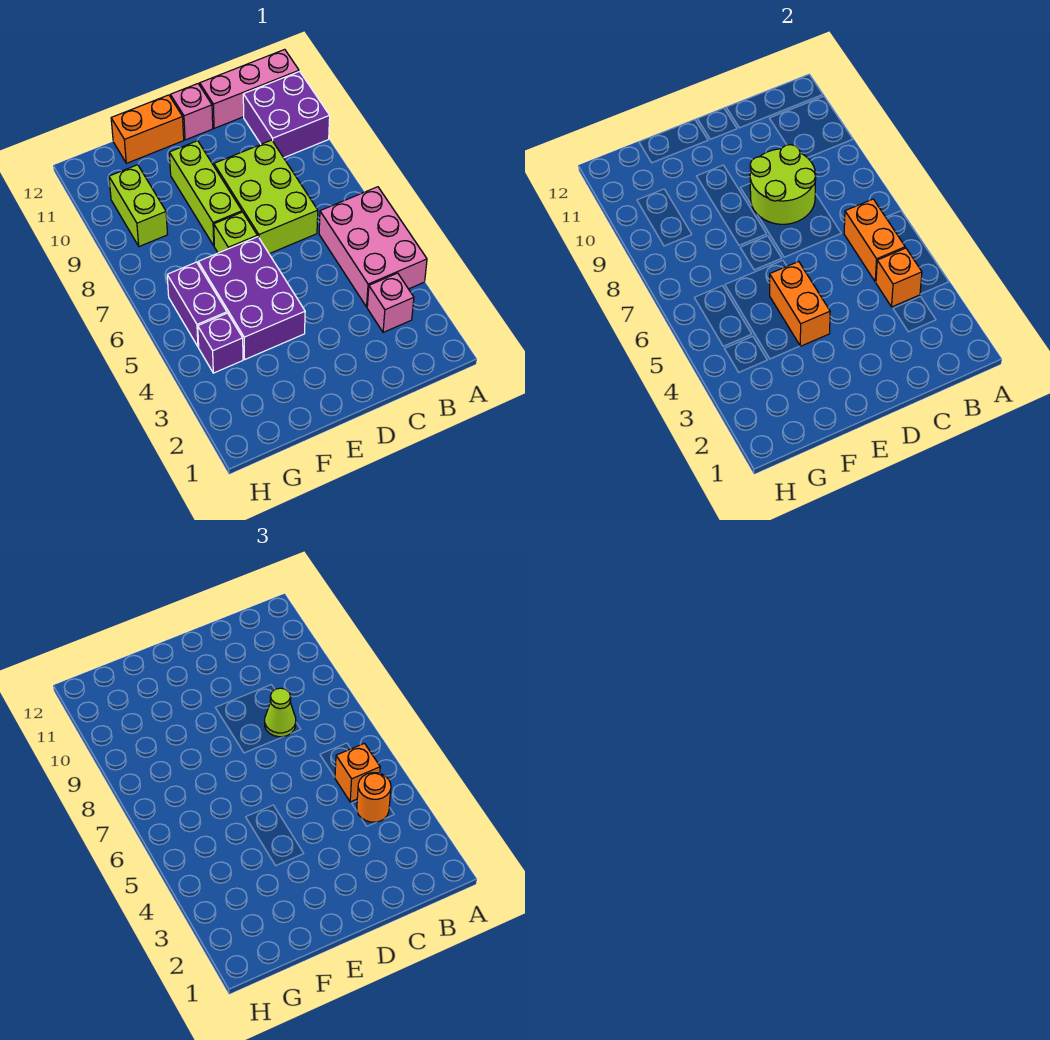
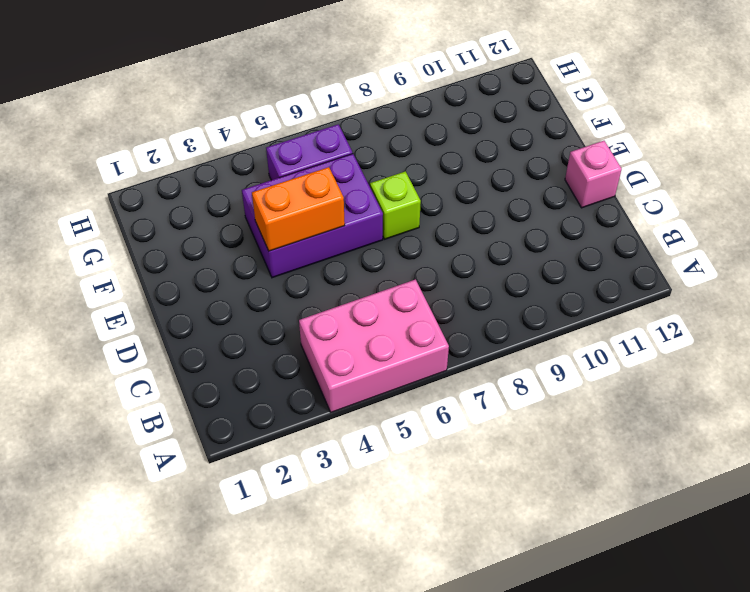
none -> purple 2x2 brick [243,71,330,158]
none -> pink 1x3 brick [200,49,299,128]
none -> pink 1x1 brick [367,273,414,332]

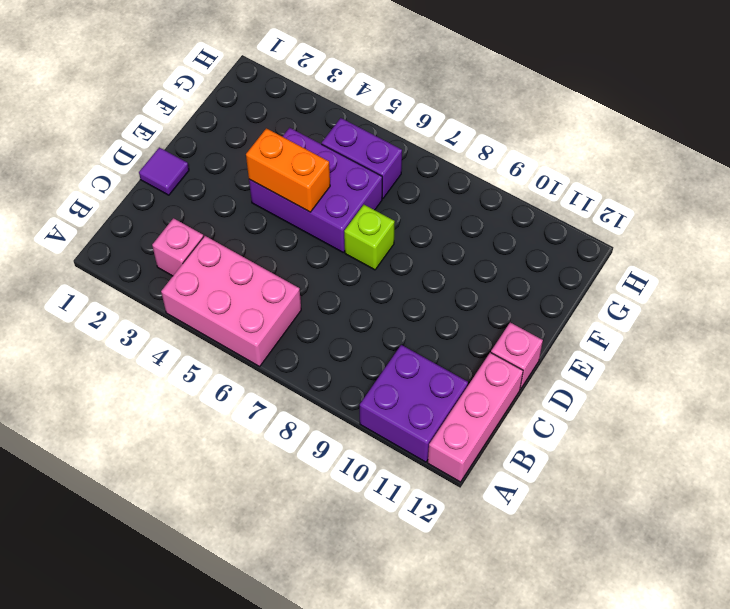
purple 1x1 tile [139,147,189,195] -> none
none -> lime 2x3 brick [214,140,318,254]
none -> lime 1x3 brick [169,141,242,245]
none -> orange 1x2 brick [111,95,184,163]

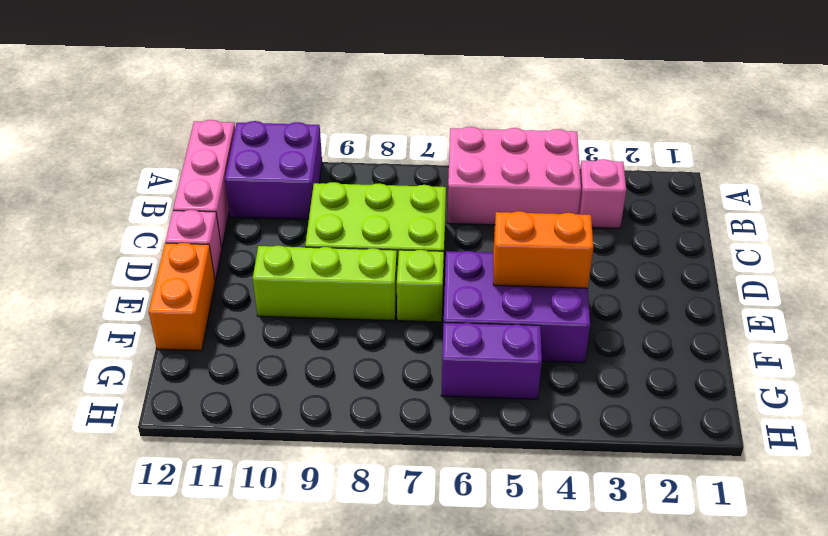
none -> purple 1x1 brick [198,313,243,373]
none -> lime 1x2 brick [109,165,168,246]
none -> orange 1x1 brick [876,248,922,307]

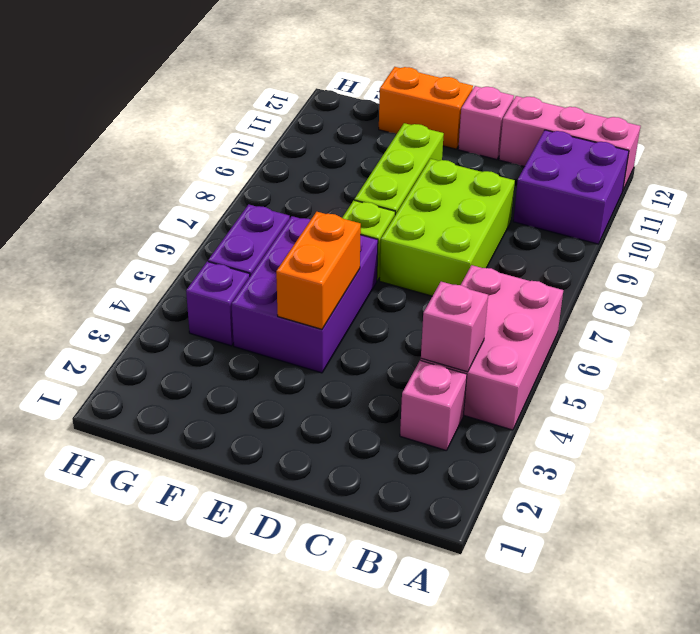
pink 1x1 brick [421,282,488,372] -> orange 1x1 brick [876,248,922,307]
none -> lime 1x2 brick [109,165,168,246]
none -> orange 1x2 brick [844,199,905,282]
none -> lime 2x2 round brick [750,145,816,224]

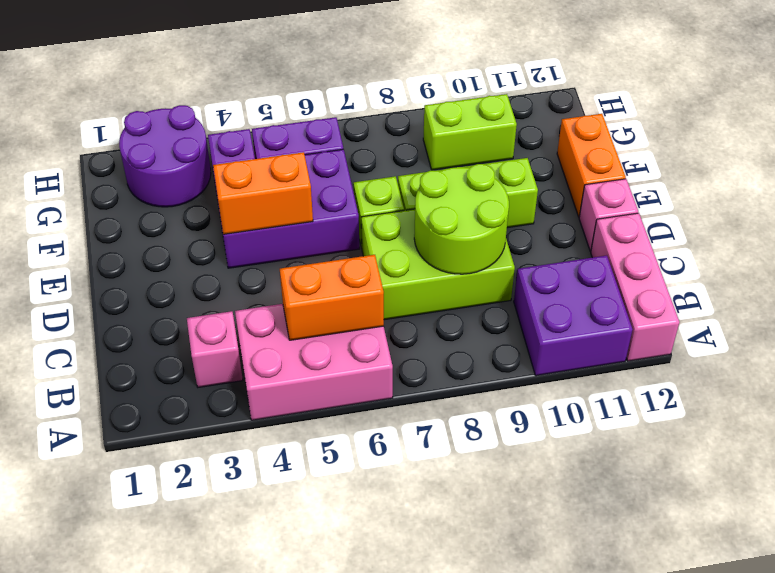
purple 2x2 round brick [119,105,211,207] -> none
none -> orange 1x1 brick [876,248,922,307]
none -> orange 1x1 round brick [357,773,391,822]
none -> orange 1x1 brick [335,743,380,802]

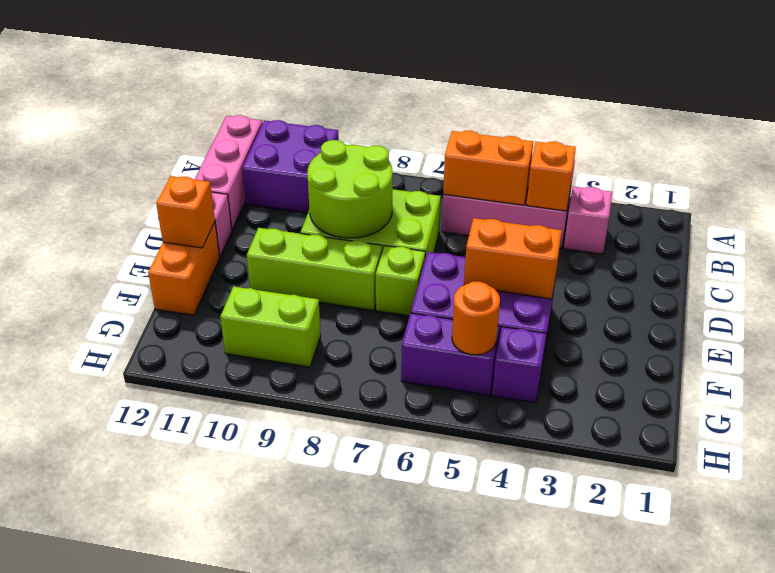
orange 1x1 brick [156,176,215,248] -> orange 1x1 brick moved to [335,743,380,802]
orange 1x1 round brick [452,281,500,355] -> orange 1x1 round brick moved to [357,773,391,822]
none -> lime 1x1 cone [265,688,296,737]

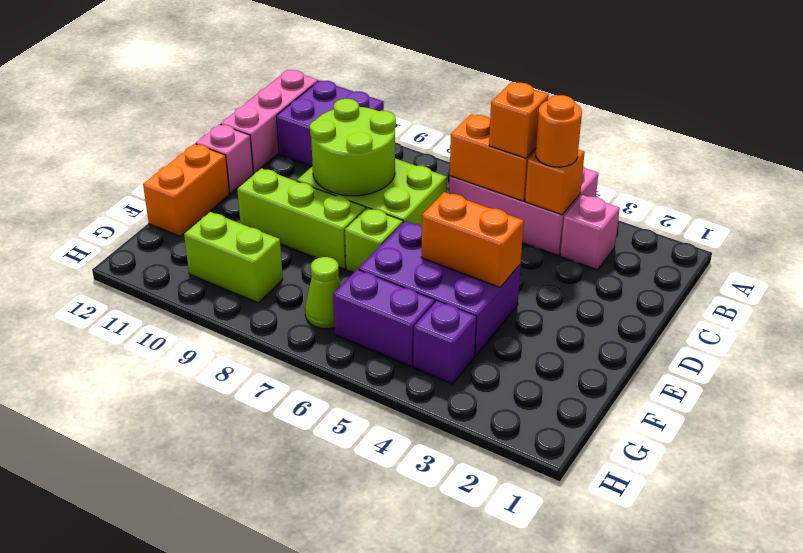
lime 1x1 cone [305,257,341,329] -> lime 1x1 cone moved to [265,688,296,737]

